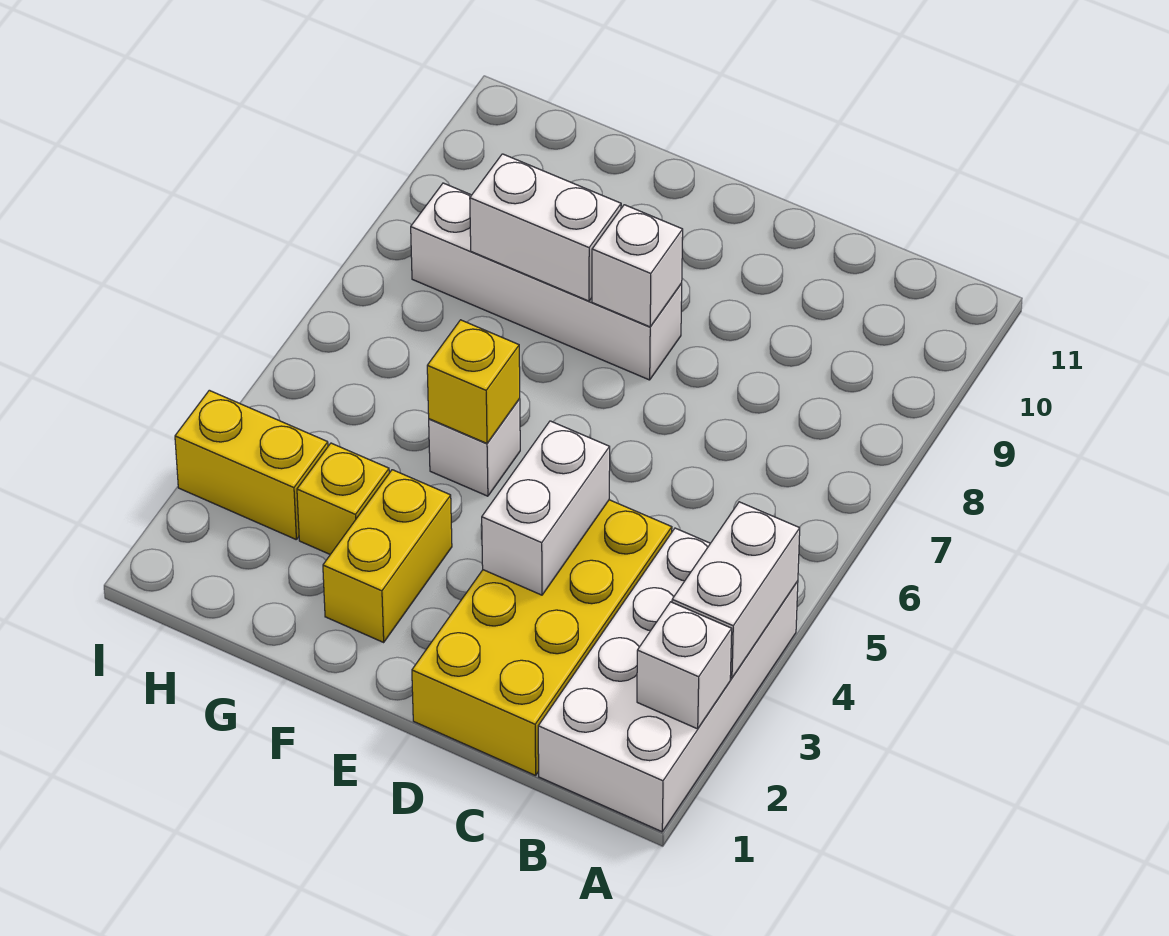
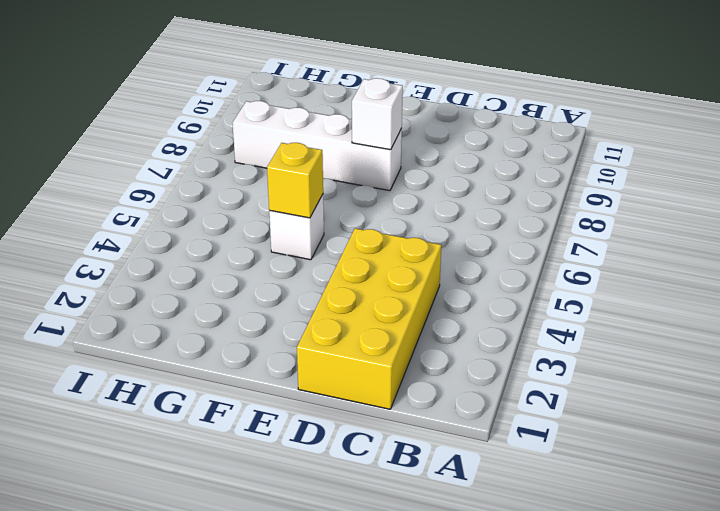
none -> white 2x4 brick [538,528,798,832]
none -> yellow 1x2 brick [323,470,452,642]
none -> yellow 1x1 brick [297,443,389,554]

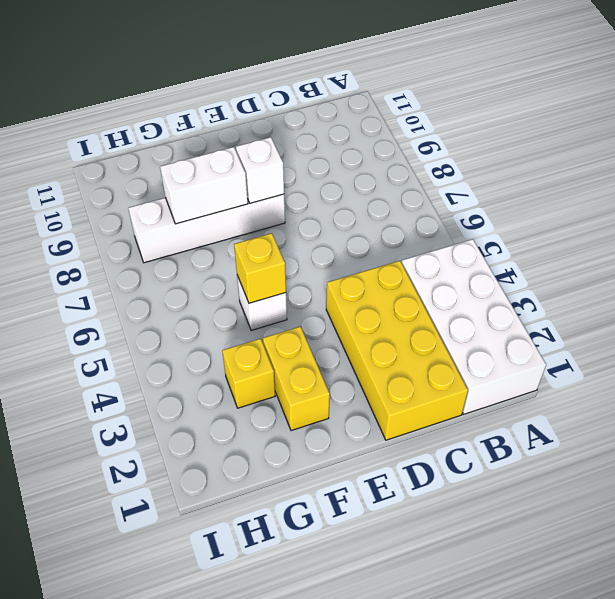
none -> yellow 1x2 brick [175,390,328,539]
none -> white 1x1 brick [637,602,732,729]
none -> white 1x2 brick [672,502,800,678]

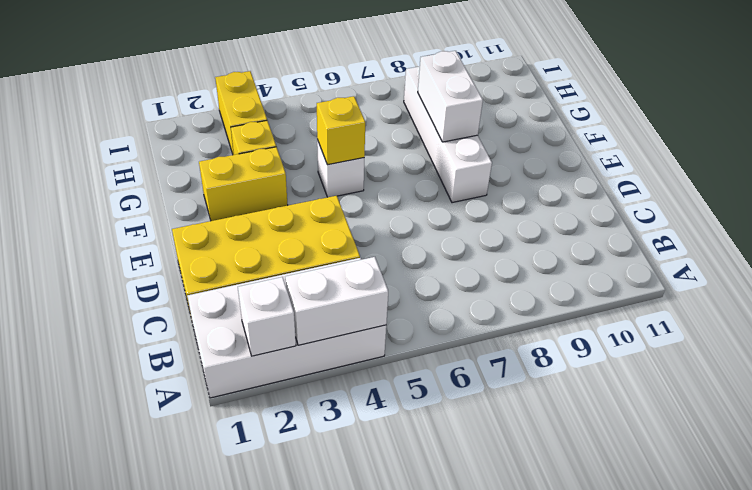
none -> white 1x2 brick [482,421,610,595]
none -> white 1x1 brick [592,205,683,327]

